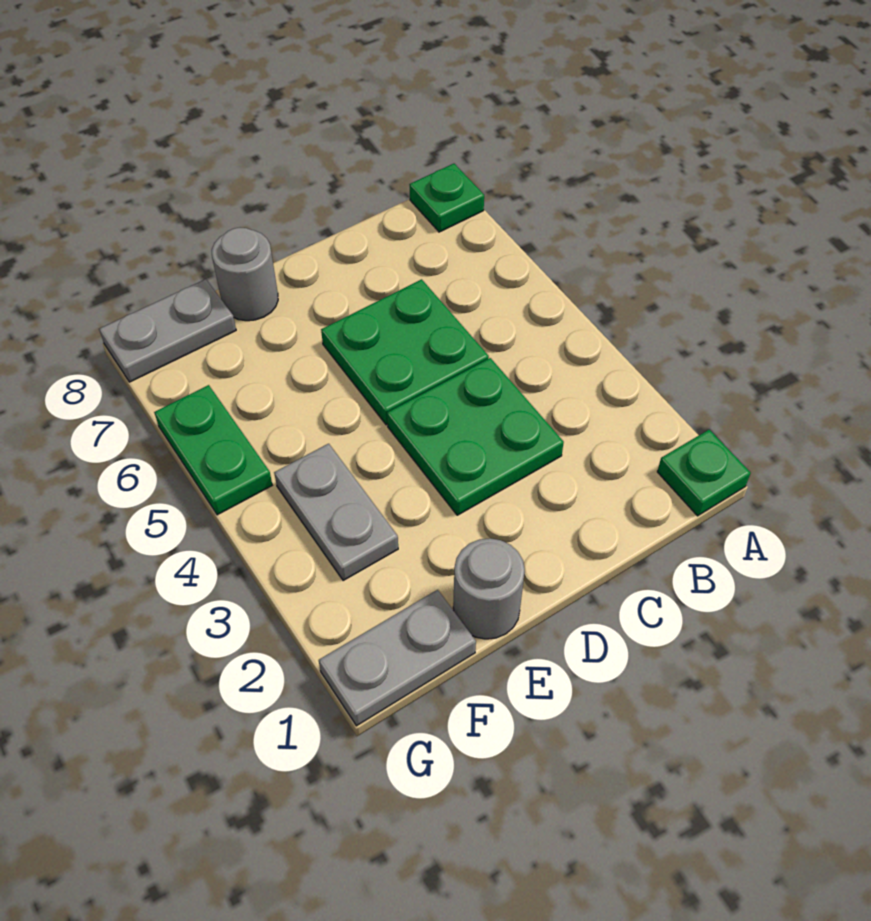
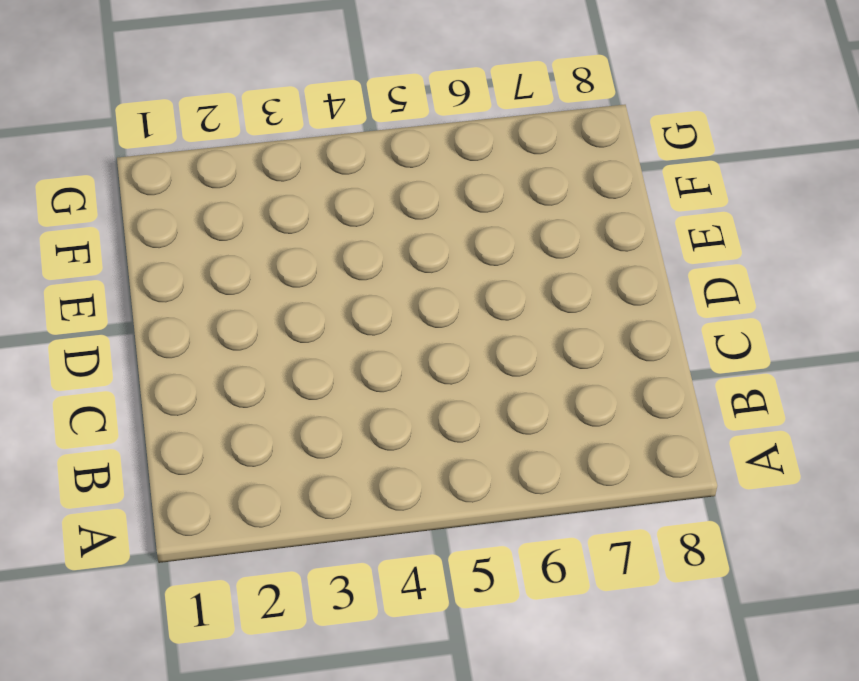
none -> green 1x1 plate [657,430,751,516]
none -> green 1x1 plate [409,164,484,232]

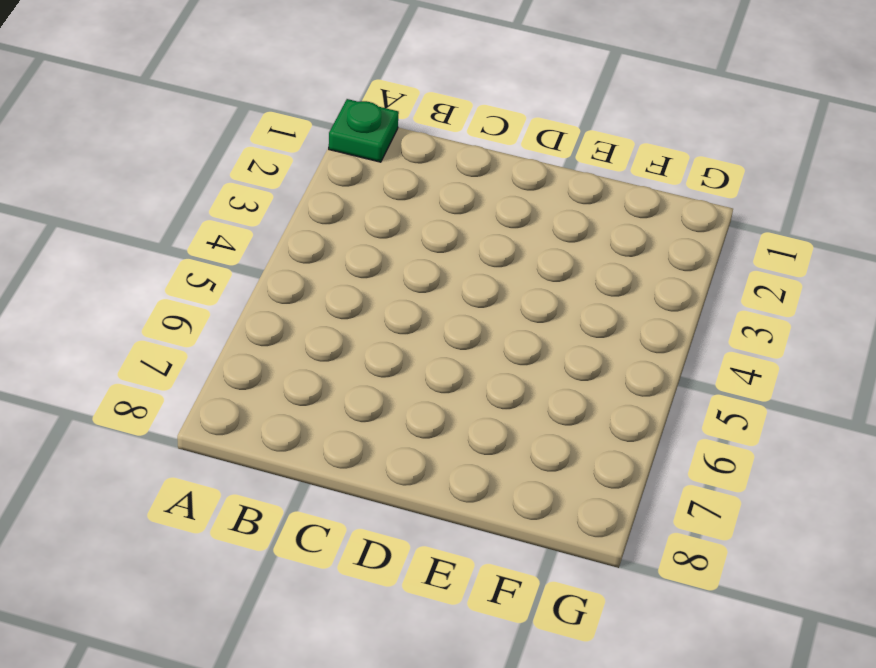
none -> green 1x1 plate [409,164,484,232]
none -> green 2x2 plate [387,358,564,515]

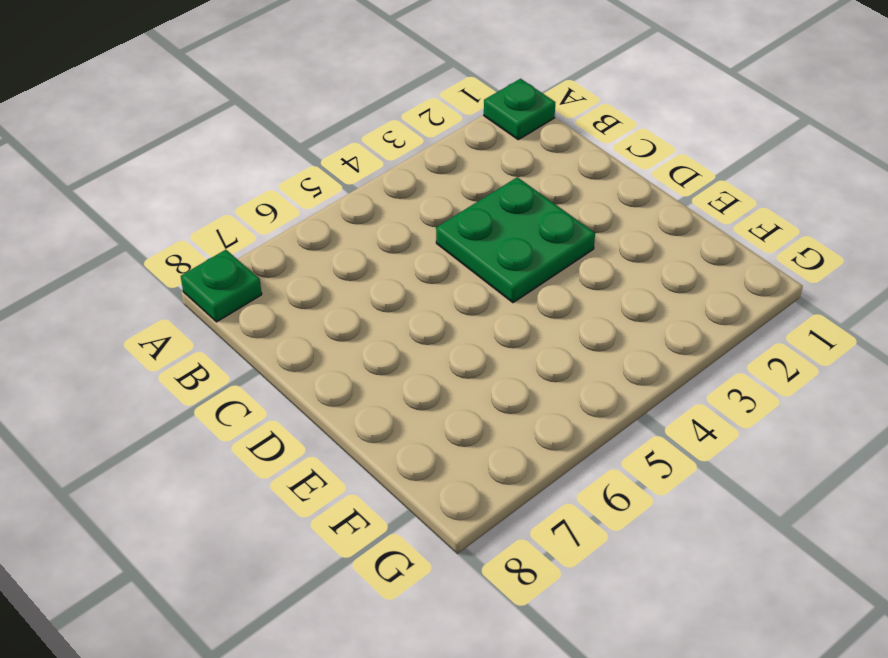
none -> green 2x2 plate [321,279,489,425]
none -> grey 1x1 round brick [453,538,525,639]

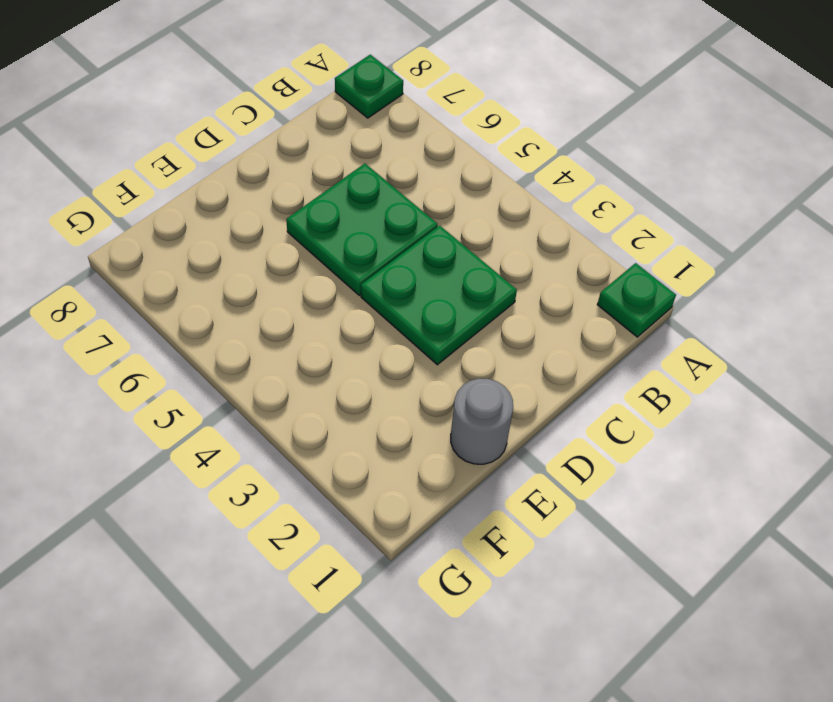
none -> grey 1x1 round brick [212,228,278,321]
none -> grey 1x2 plate [319,590,476,726]

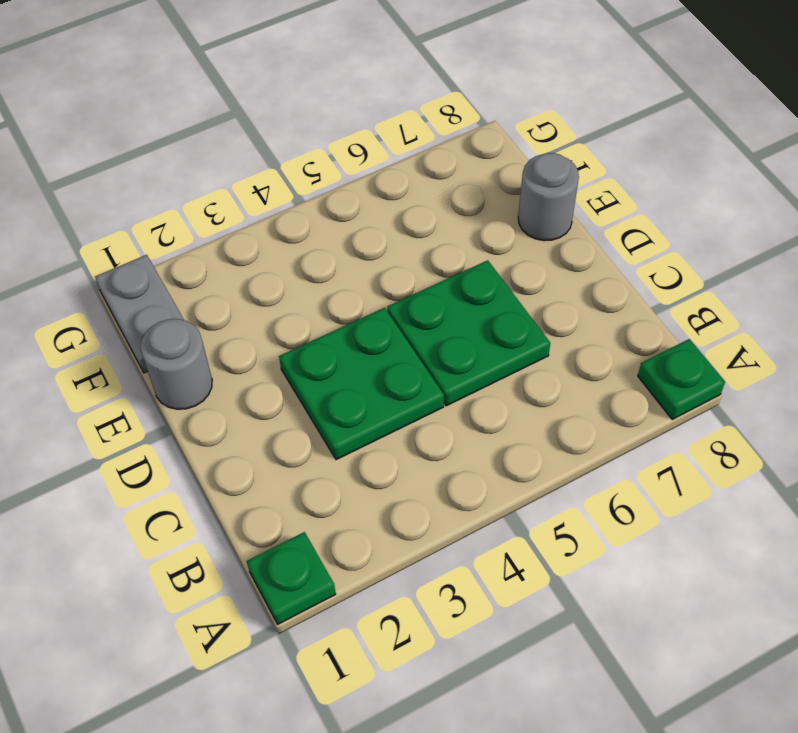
none -> grey 1x2 plate [274,444,398,581]
none -> grey 1x2 plate [99,279,236,382]

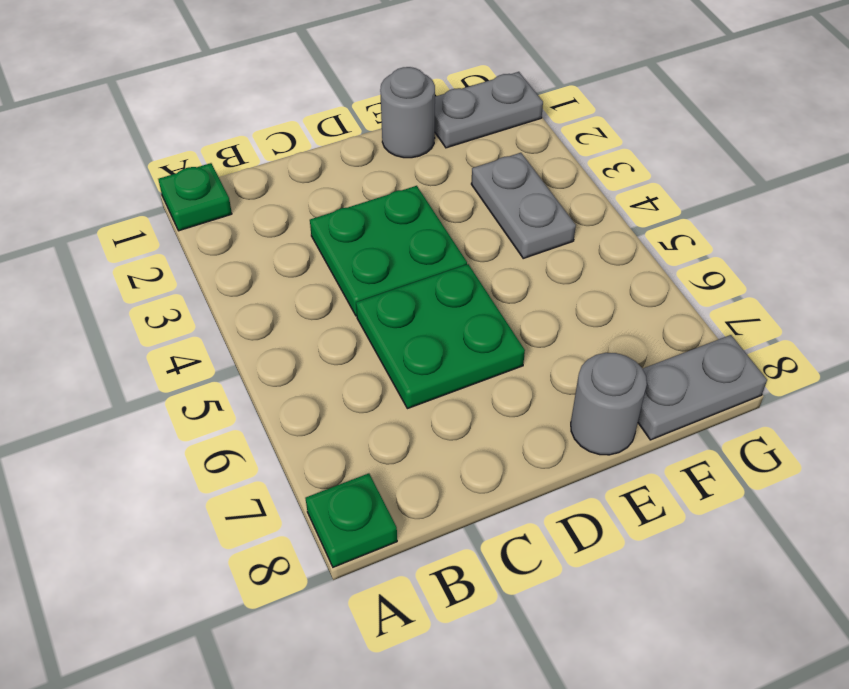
none -> green 1x2 plate [154,385,272,515]

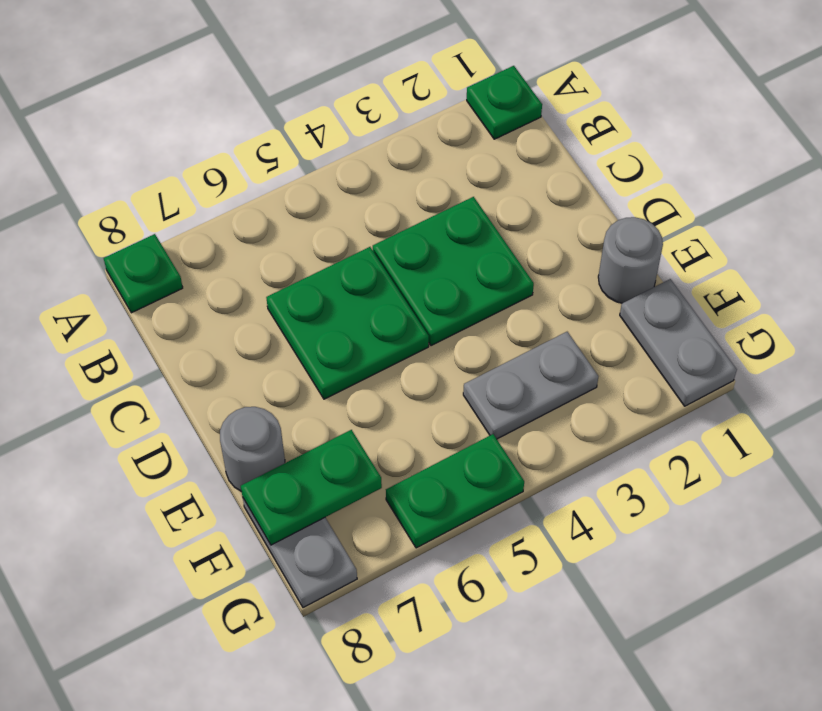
green 1x2 plate [241,430,382,545] -> none

